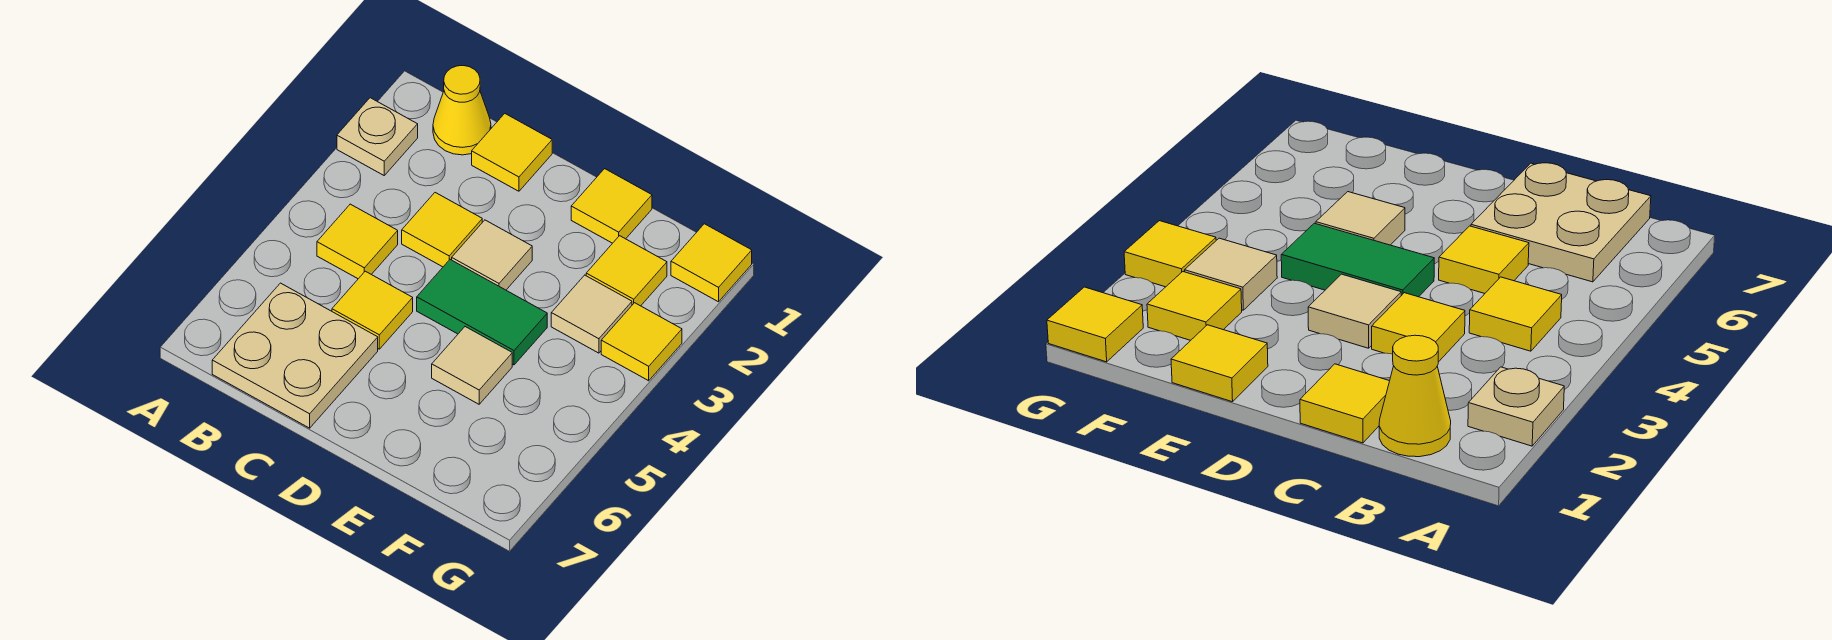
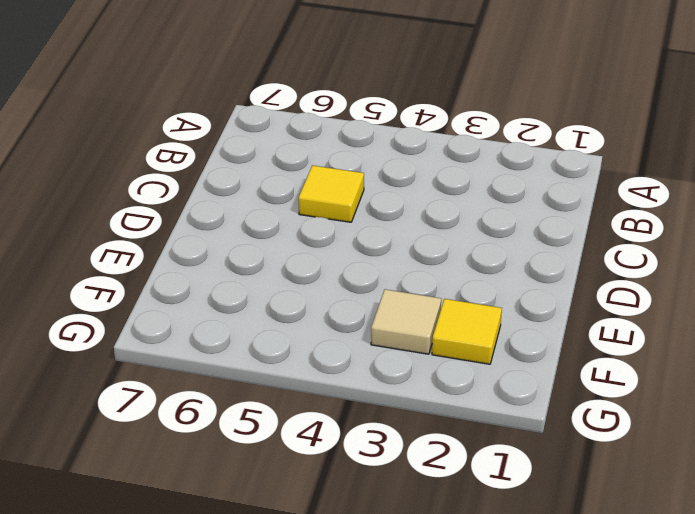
none -> tan 1x1 plate [337,98,418,175]
none -> yellow 1x1 cone [433,66,491,155]
none -> yellow 1x1 tile [317,204,398,279]

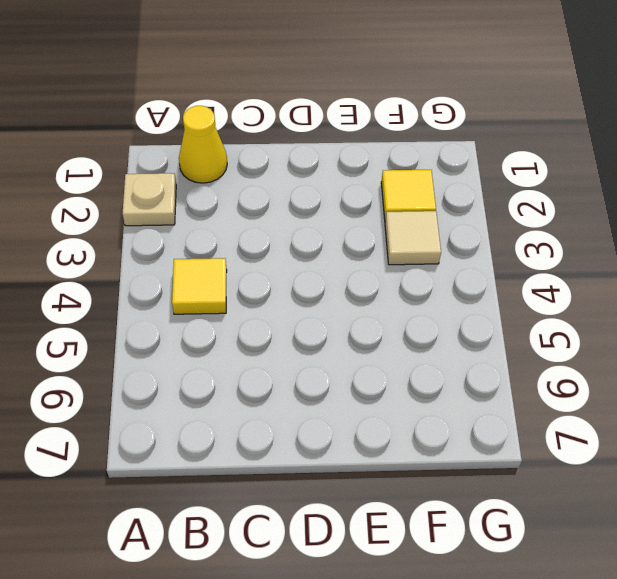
none -> tan 2x2 plate [212,283,378,428]
none -> yellow 1x1 tile [472,114,552,191]
none -> yellow 1x1 tile [402,193,482,267]

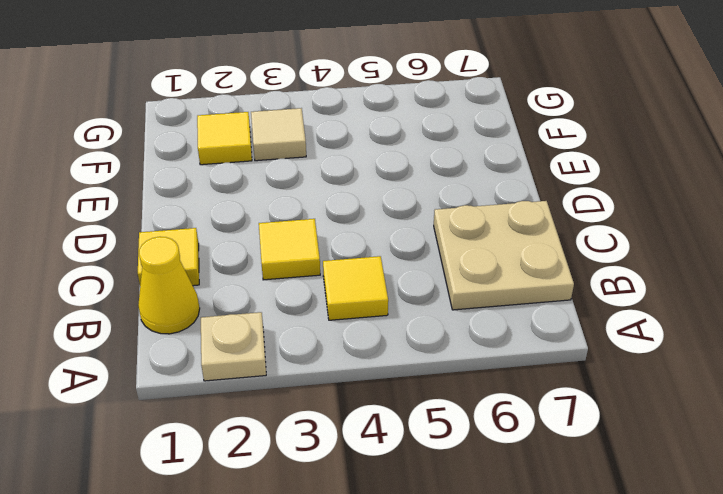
none -> yellow 1x1 tile [332,271,413,349]
none -> tan 1x1 tile [452,220,532,290]
none -> green 1x2 tile [417,260,547,365]

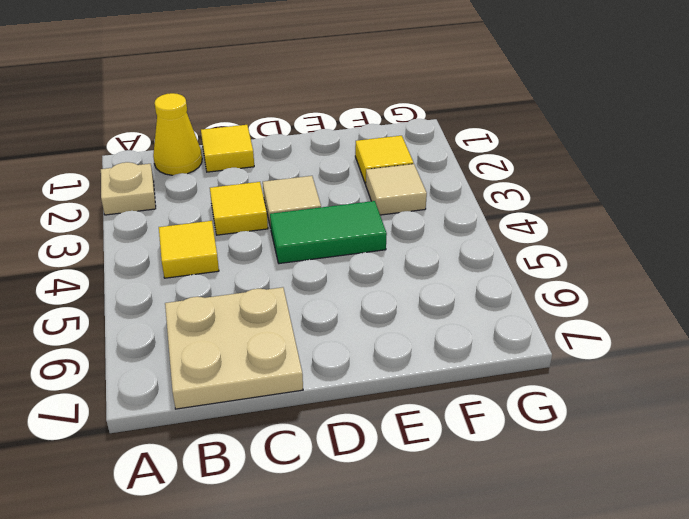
none -> yellow 1x1 tile [332,271,413,349]
none -> yellow 1x1 tile [571,169,652,243]
none -> tan 1x1 tile [432,327,512,404]

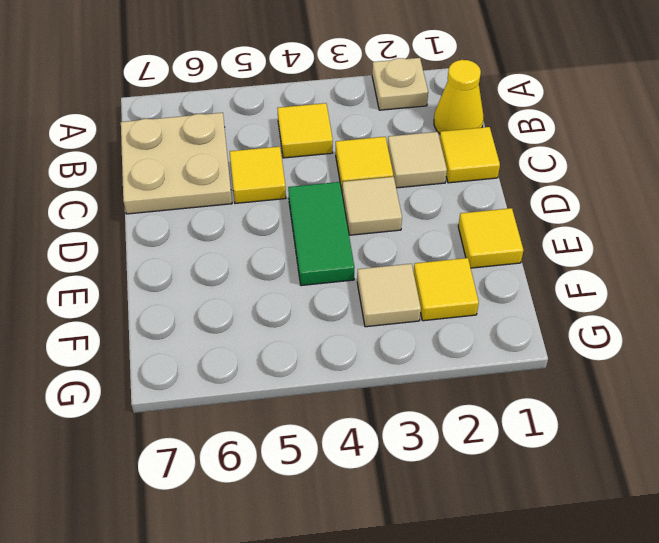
tan 1x1 tile [388,132,447,188] -> tan 1x1 tile moved to [432,327,512,404]
none -> yellow 1x1 tile [671,224,752,302]
none -> yellow 1x1 tile [601,303,682,381]

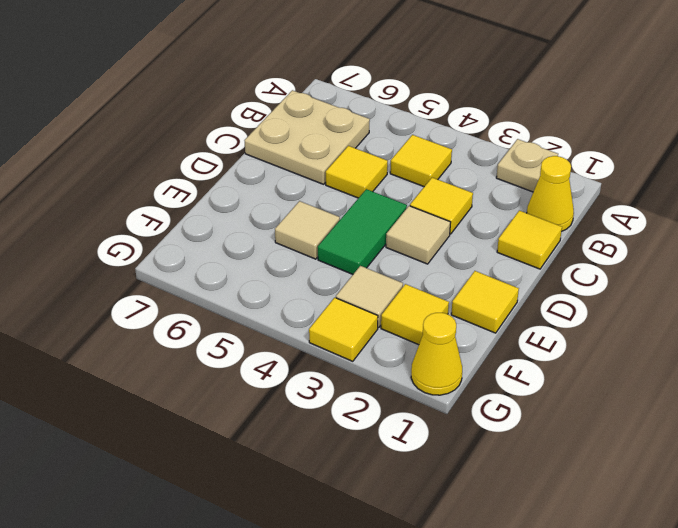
yellow 1x1 cone [411,313,462,395] -> yellow 1x1 tile [671,224,752,302]

